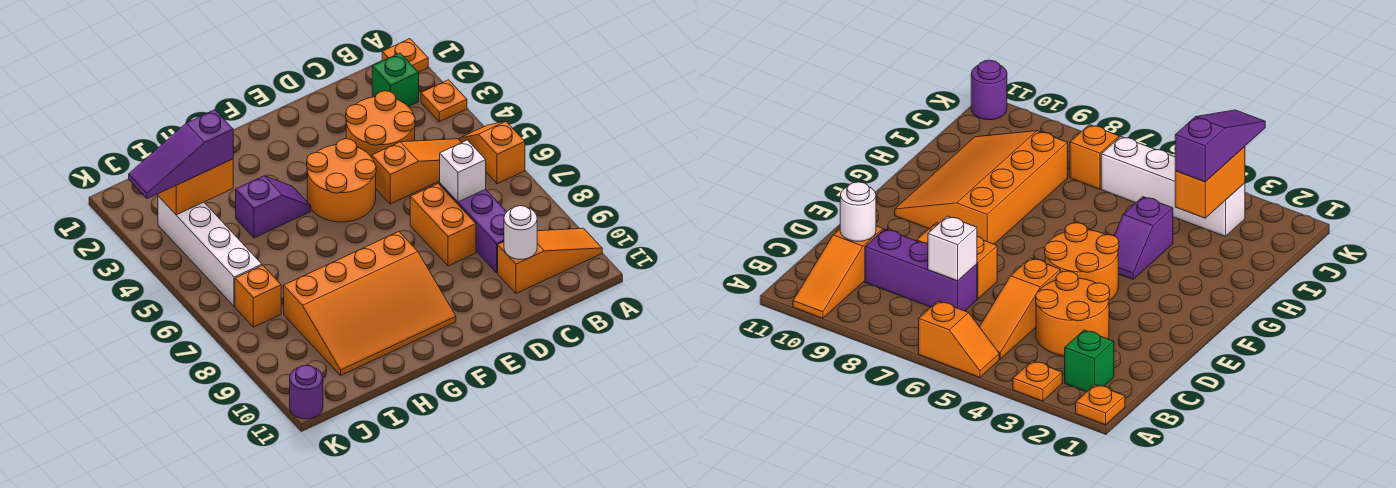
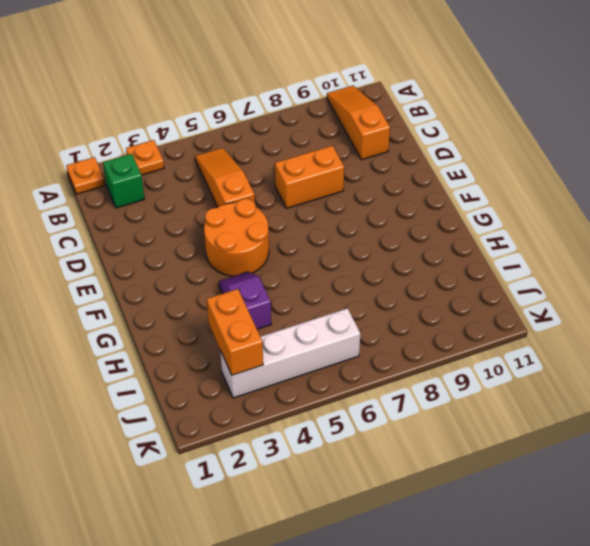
none -> orange 1x2 slope [459,121,525,184]
none -> orange 2x2 round brick [346,91,415,157]
none -> purple 1x3 brick [440,183,506,273]

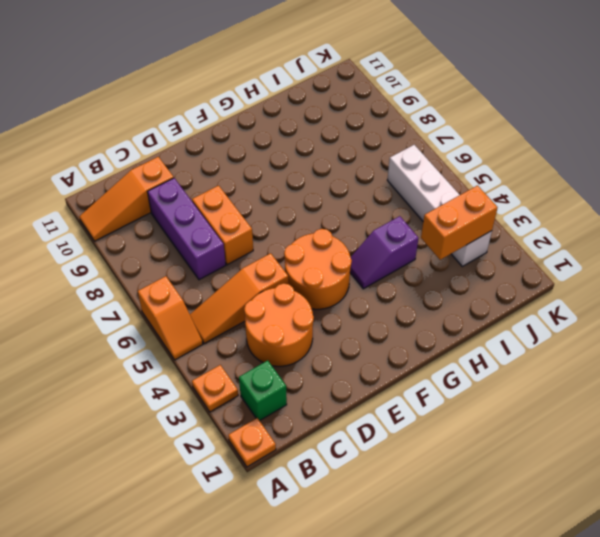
none -> orange 3x4 slope [284,232,456,375]
none -> orange 1x1 brick [235,265,281,327]
none -> purple 1x1 round brick [290,365,323,419]

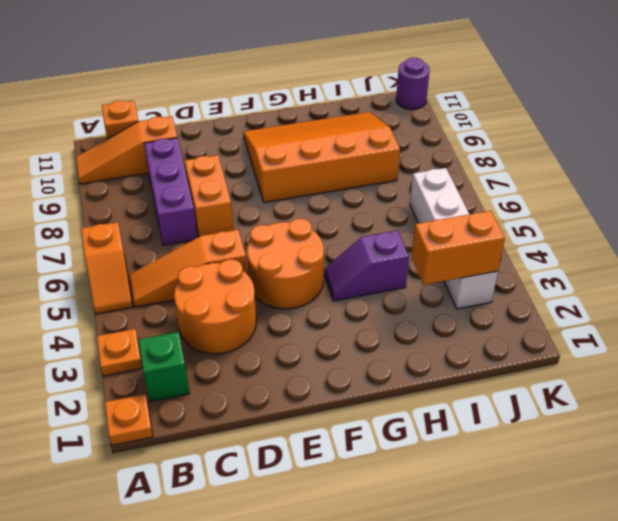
orange 1x1 brick [102,100,138,139] -> orange 1x1 brick moved to [235,265,281,327]
none -> white 1x1 brick [440,140,486,202]
none -> white 1x1 round brick [504,206,537,259]
none -> purple 1x3 slope [129,110,233,199]

